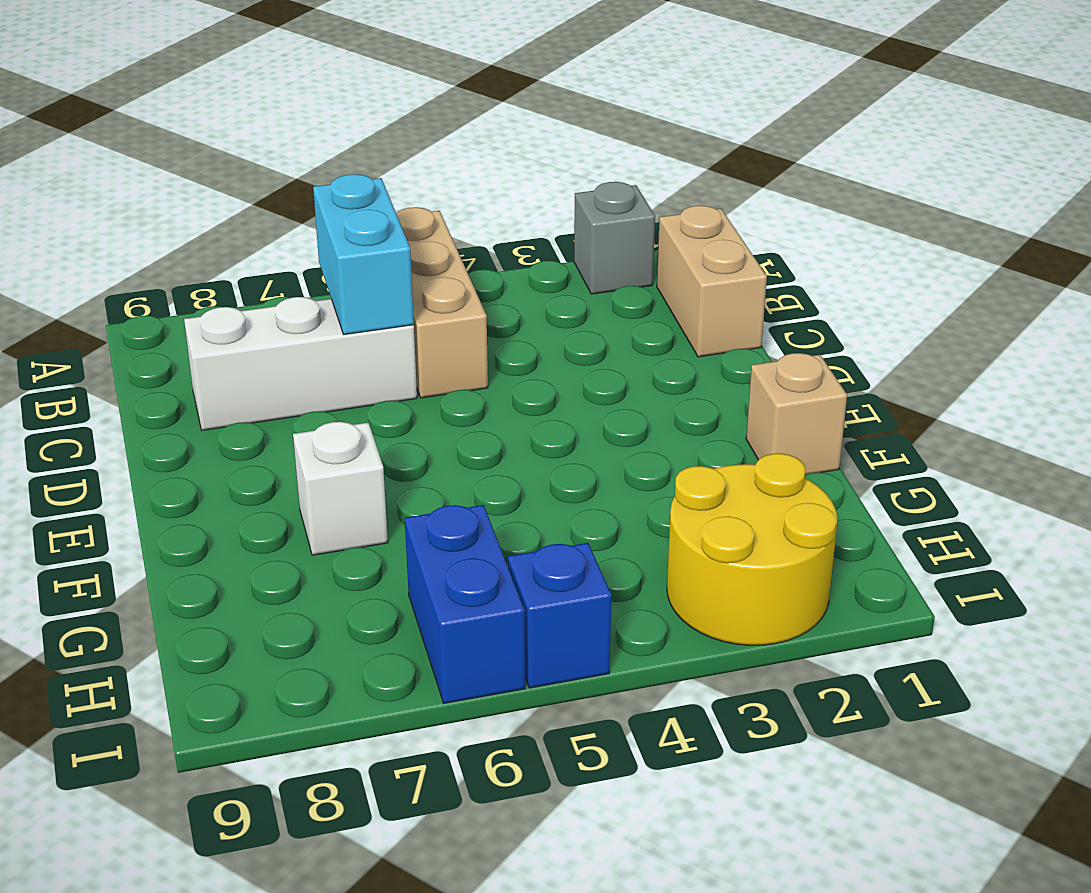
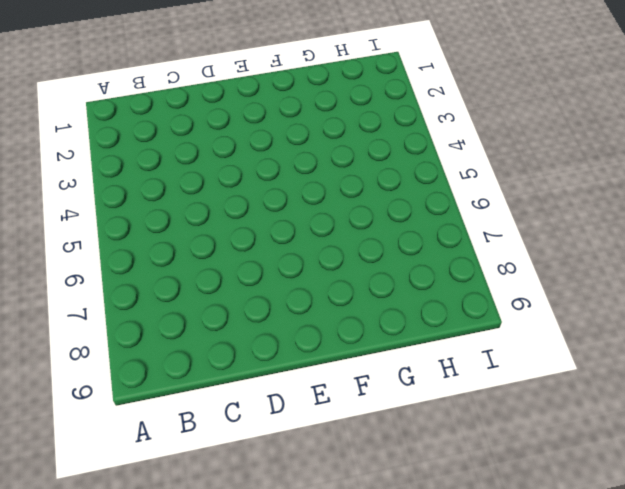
none -> grey 1x1 brick [574,182,655,294]
none -> tan 1x3 brick [396,207,488,398]

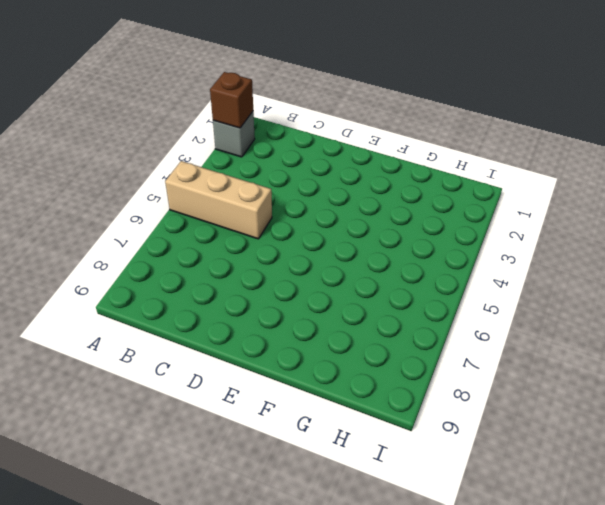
brown 1x1 brick [210,72,253,128] -> none
none -> tan 1x2 brick [657,206,767,357]
none -> white 1x3 brick [184,297,417,430]

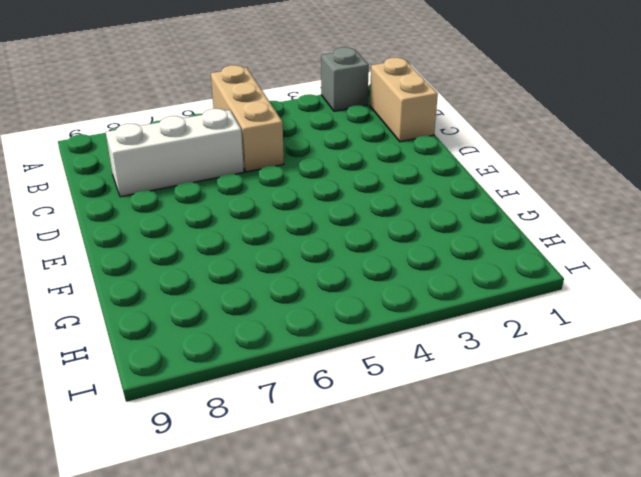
none -> tan 1x1 brick [746,353,847,475]
none -> white 1x1 brick [293,422,388,555]

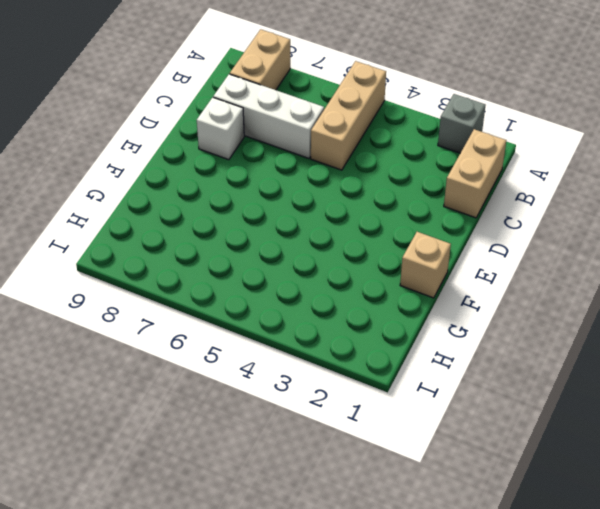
tan 1x2 brick [230,29,290,90] -> none
white 1x1 brick [197,97,244,160] -> white 1x1 brick moved to [293,422,388,555]
none -> yellow 2x2 round brick [667,453,837,645]
none -> blue 1x2 brick [405,505,525,703]

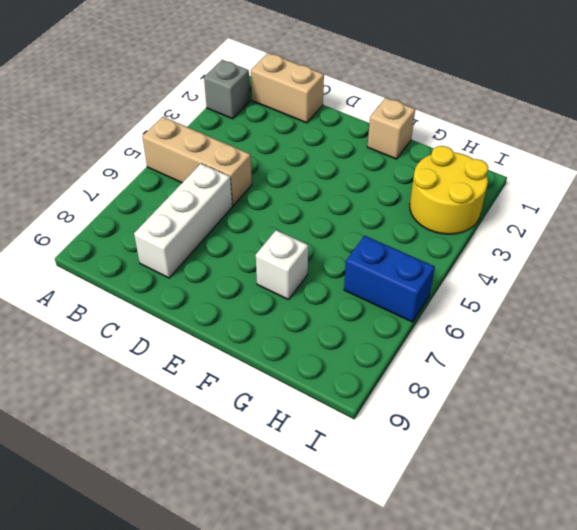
none -> blue 1x1 brick [508,543,611,688]
none -> cyan 1x2 brick [313,174,414,335]

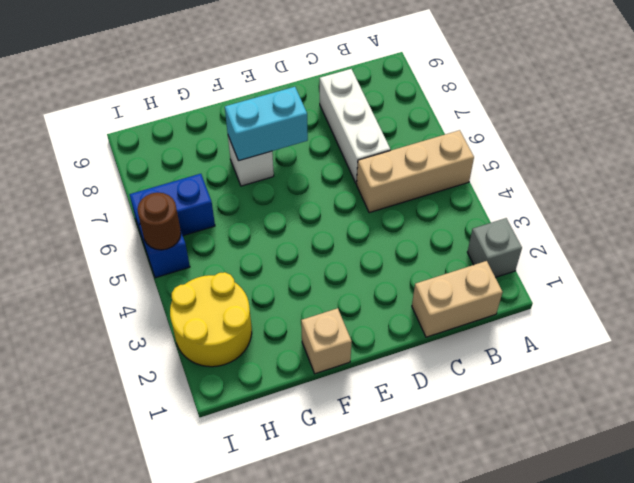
cyan 1x2 brick [225,87,308,161] -> cyan 1x2 brick moved to [313,174,414,335]
brown 1x1 round brick [137,192,181,250] -> none

